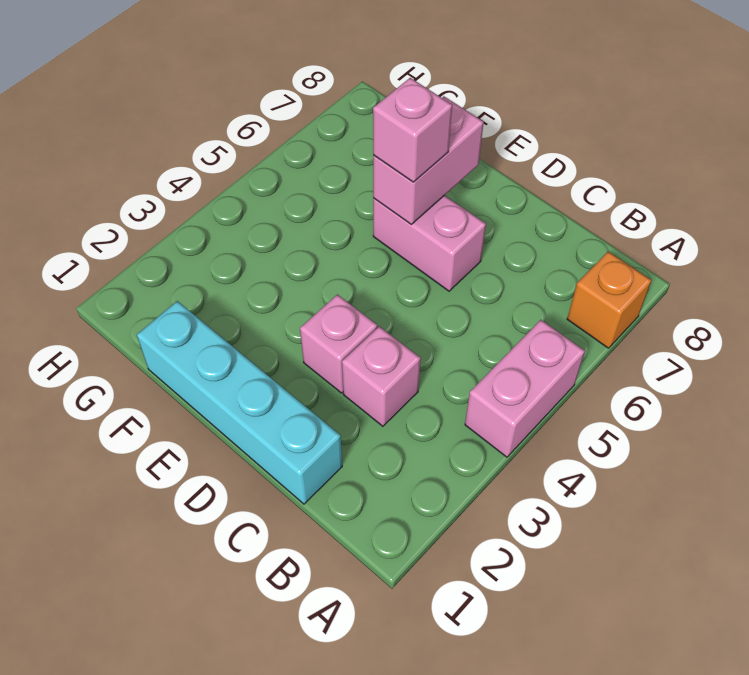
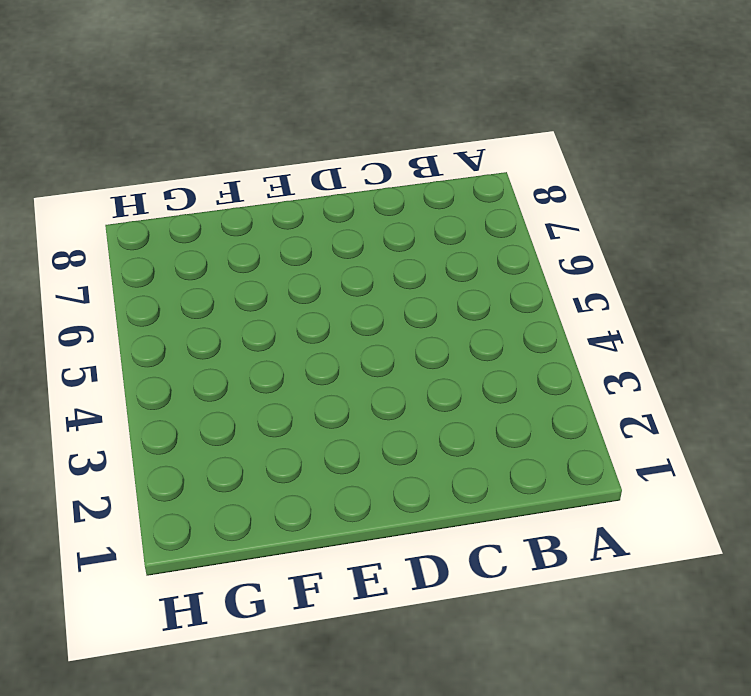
none -> pink 1x2 brick [465,320,585,457]
none -> orange 1x1 brick [567,251,651,348]

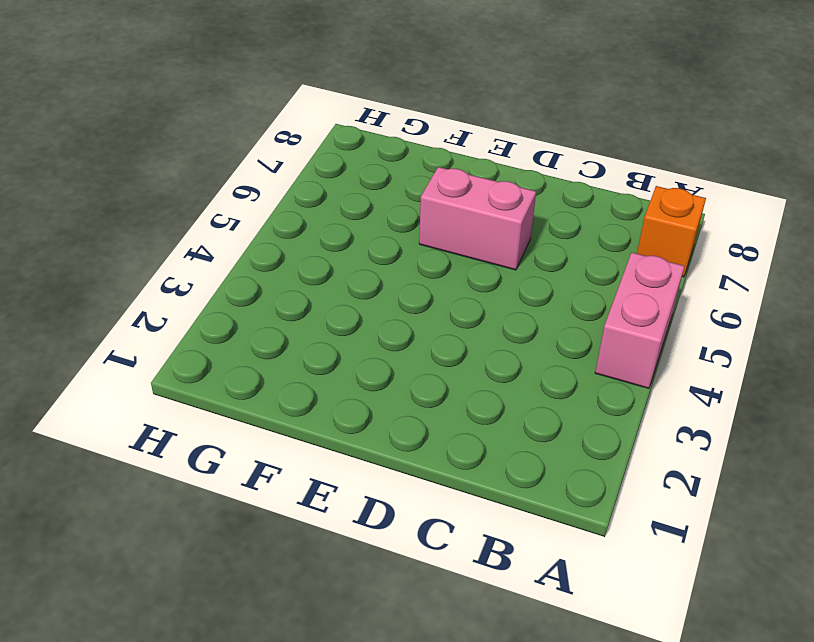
none -> cyan 1x4 brick [137,301,342,504]
none -> pink 1x1 brick [342,326,421,426]

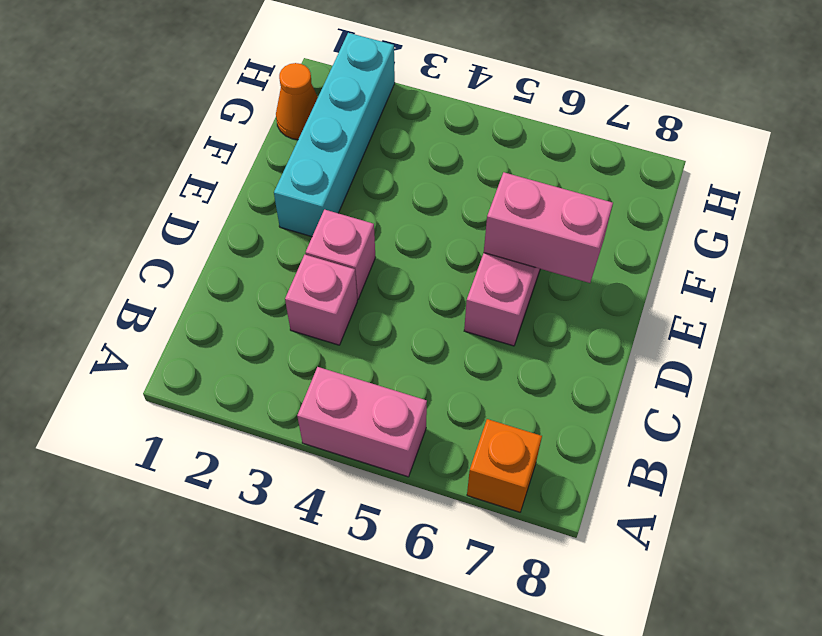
cyan 1x4 brick [274,33,395,237] -> cyan 1x4 brick moved to [137,301,342,504]
orange 1x1 cone [276,63,318,140] -> none
none -> pink 1x1 brick [373,78,452,182]

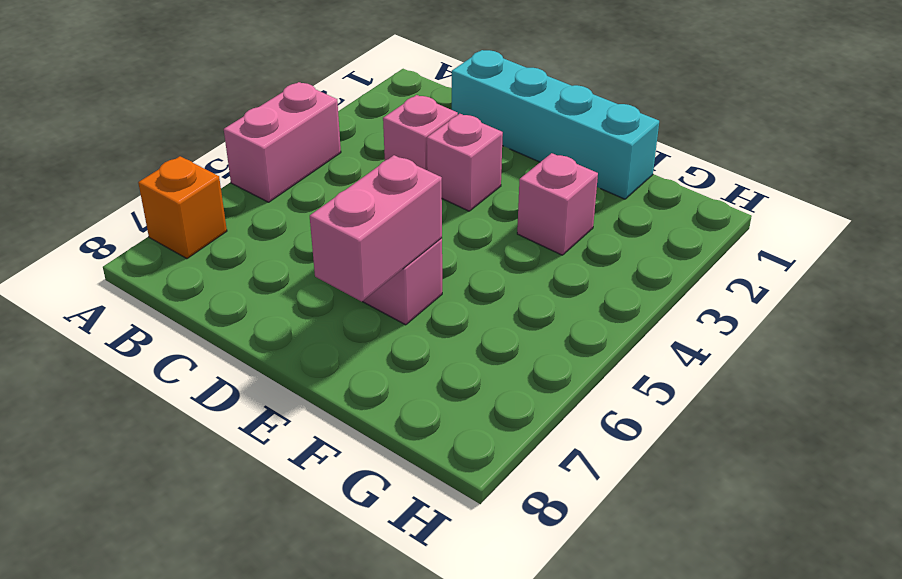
pink 1x1 brick [517,153,598,255] -> pink 1x1 brick moved to [373,78,452,182]

